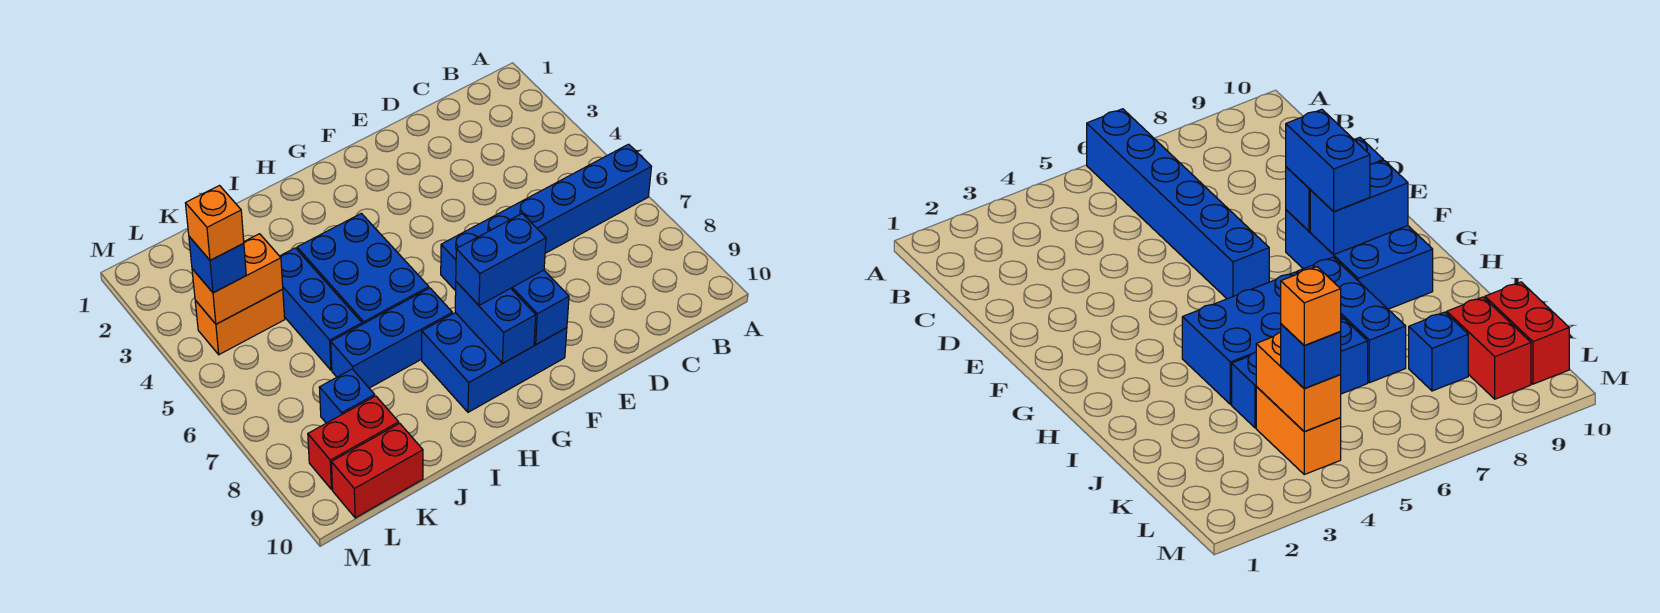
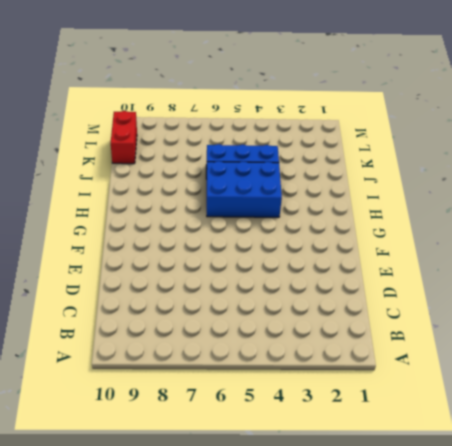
none -> blue 1x6 brick [441,144,651,291]
none -> blue 2x3 brick [422,313,567,412]
none -> blue 1x3 brick [331,288,452,388]

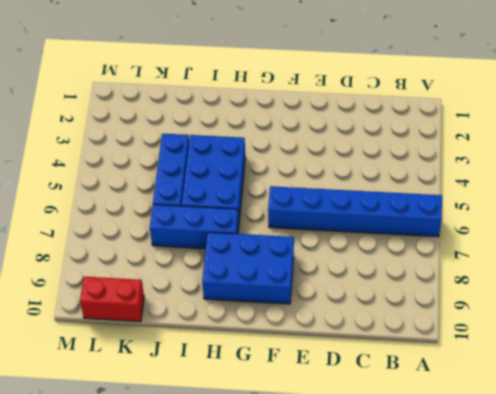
none -> orange 1x2 brick [195,289,285,355]
none -> blue 1x1 brick [319,369,375,423]
none -> red 1x2 brick [308,396,399,489]

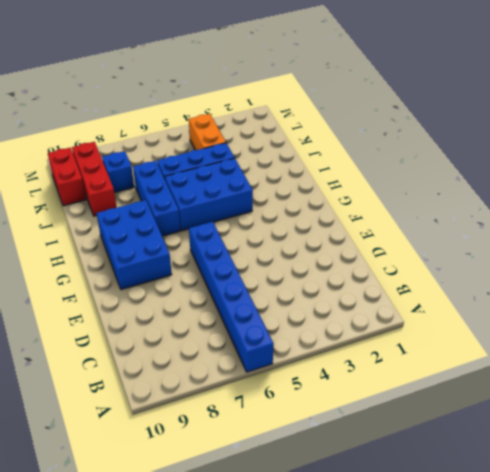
red 1x3 brick [72,142,117,216] -> red 1x2 brick [308,396,399,489]
none -> blue 1x2 brick [511,270,569,345]
none -> blue 1x2 brick [455,282,536,363]
none -> orange 1x2 brick [192,234,283,324]

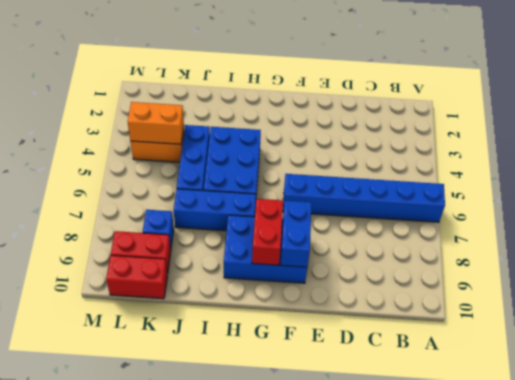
red 1x2 brick [252,199,283,265] -> blue 1x2 brick [455,282,536,363]
none -> blue 1x2 brick [456,214,546,305]
none -> blue 1x1 brick [189,237,246,293]
none -> orange 1x1 brick [185,186,244,260]

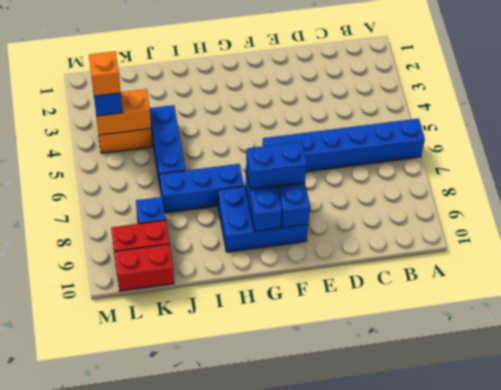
none -> blue 2x3 brick [297,213,429,324]

